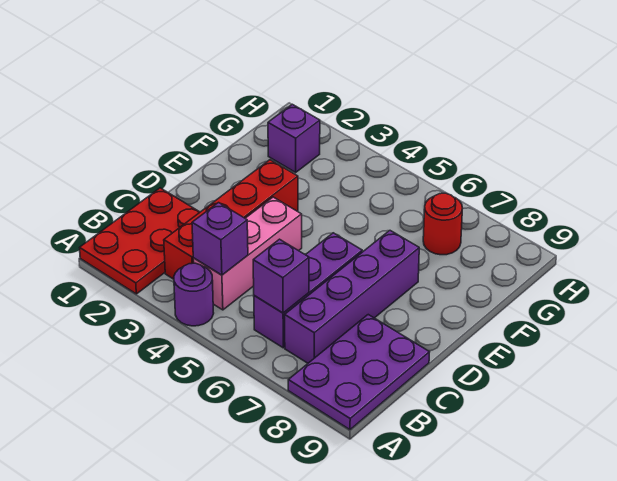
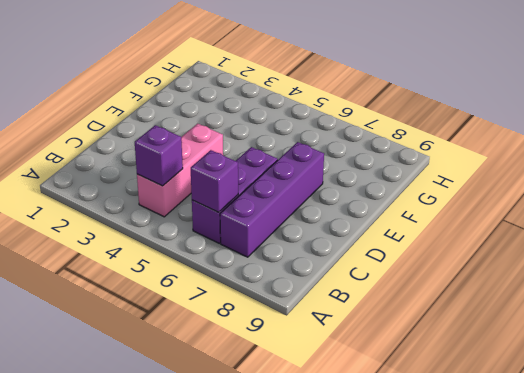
none -> red 2x3 plate [80,188,200,294]
none -> purple 1x1 round brick [174,263,214,326]

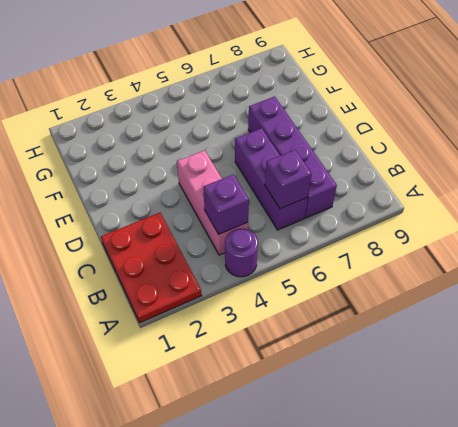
none -> purple 2x3 plate [288,315,429,430]
none -> red 1x4 brick [164,160,298,279]

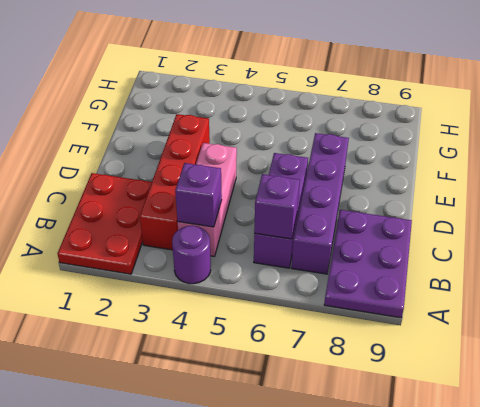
none -> purple 1x1 brick [268,104,320,172]
none -> red 1x1 round brick [423,193,462,255]

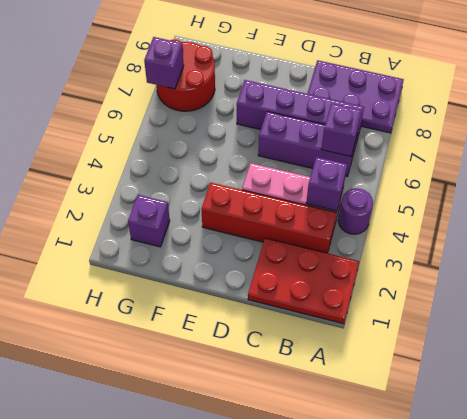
red 2x2 round brick [157,40,215,111] -> red 1x1 round brick [423,193,462,255]
purple 1x1 brick [144,37,184,89] -> none

